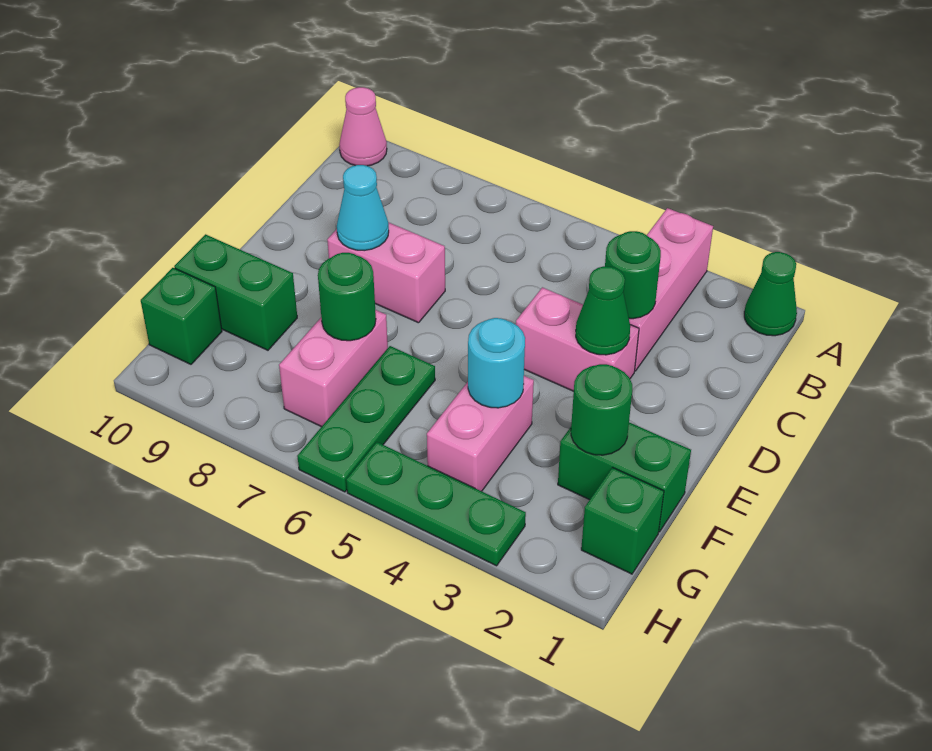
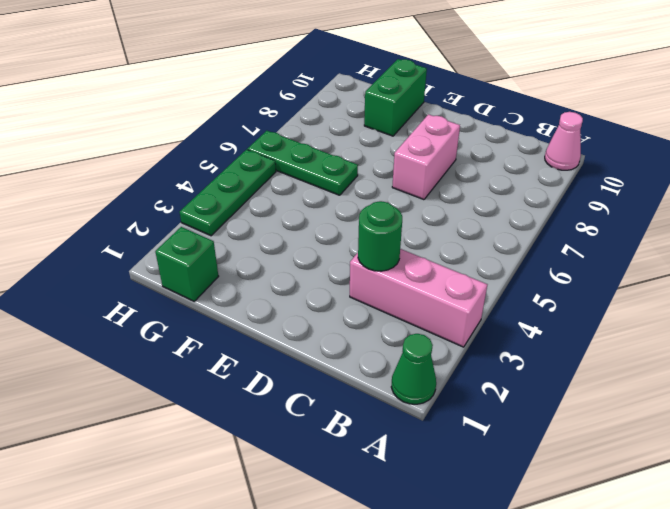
none -> pink 1x2 brick [516,287,639,391]
none -> green 1x2 brick [558,422,691,532]
none -> pink 1x2 brick [427,376,534,491]

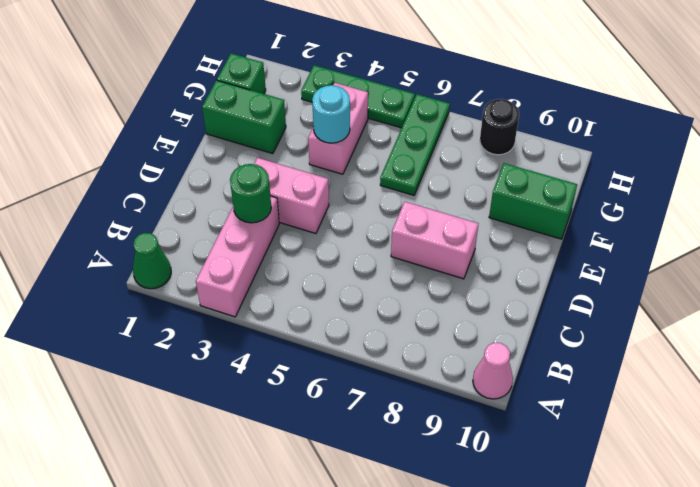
black 1x1 round brick [480,99,519,155] -> none
none -> pink 1x2 brick [279,310,388,427]
none -> green 1x1 brick [141,268,222,364]
none -> green 1x1 cone [576,266,630,355]

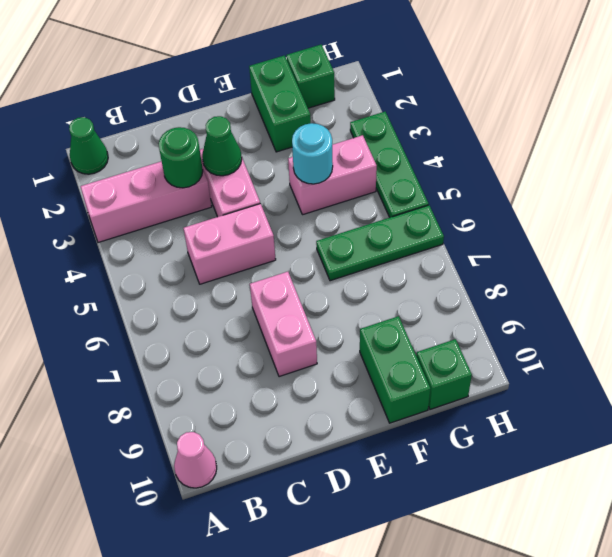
pink 1x2 brick [183,204,276,284] -> pink 1x2 brick moved to [279,310,388,427]
none -> cyan 1x1 cone [337,165,389,251]
none -> green 1x1 round brick [571,364,632,455]
none -> green 1x1 round brick [318,253,376,341]

